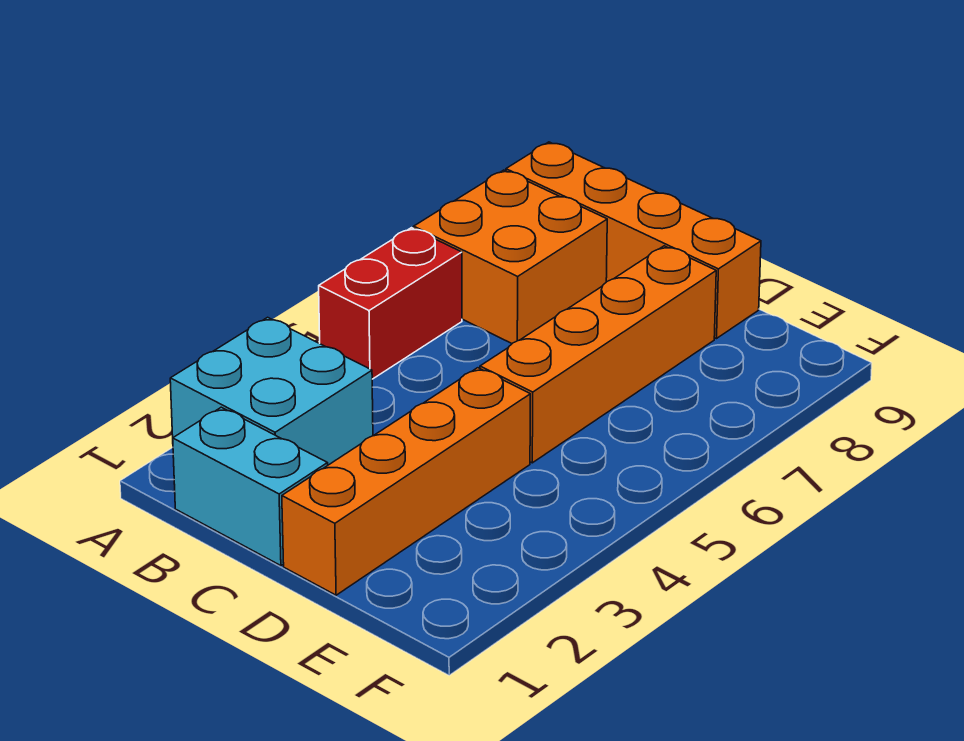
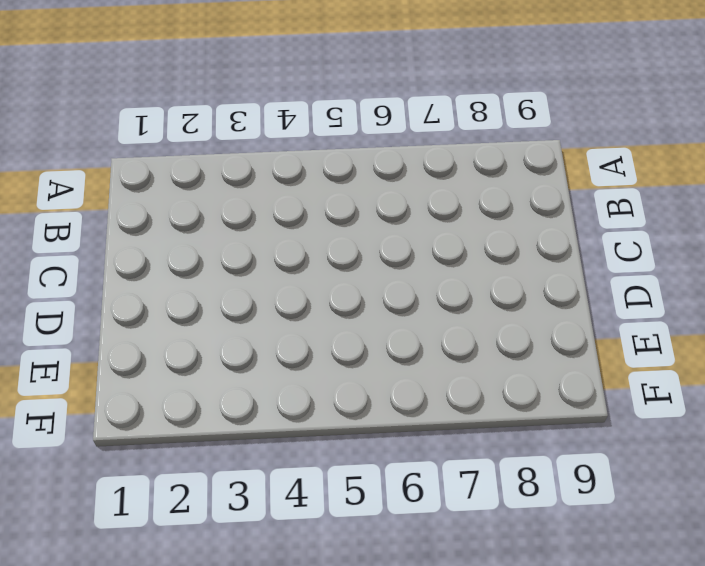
none -> cyan 2x2 brick [170,317,373,465]
none -> red 1x2 brick [319,228,462,379]

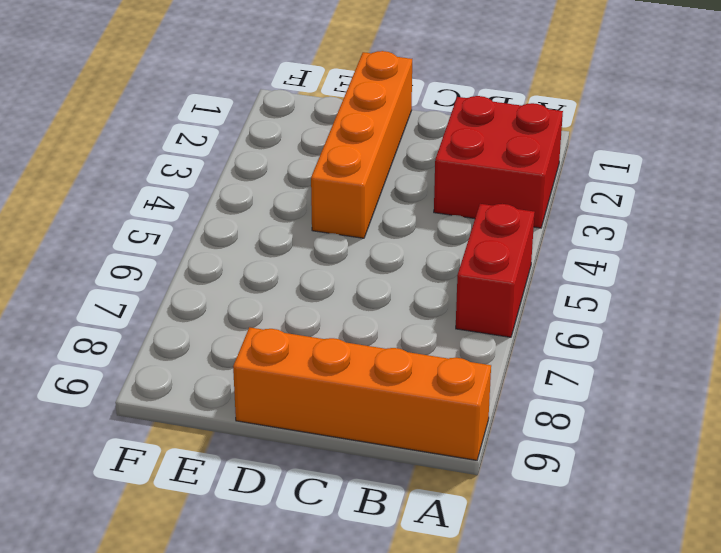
red 2x2 brick [434,96,563,228] -> cyan 2x2 brick [170,317,373,465]
none -> orange 2x2 brick [414,170,607,343]
none -> cyan 1x2 brick [173,407,328,566]

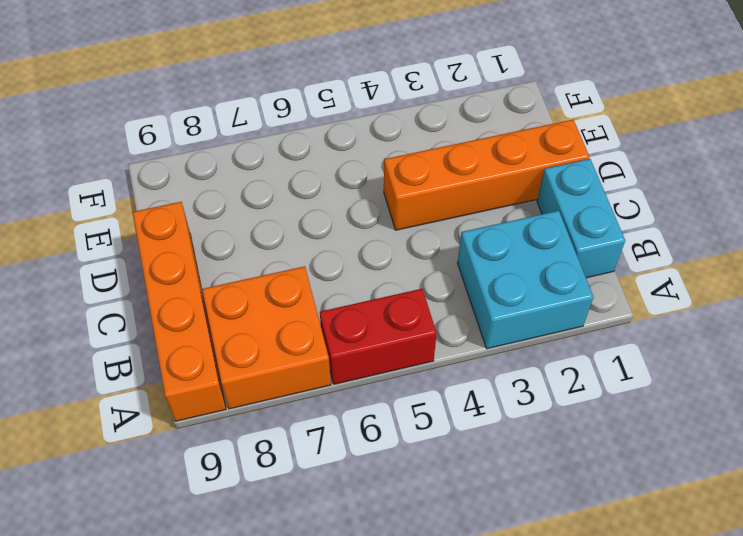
none -> orange 1x4 brick [480,246,716,463]

